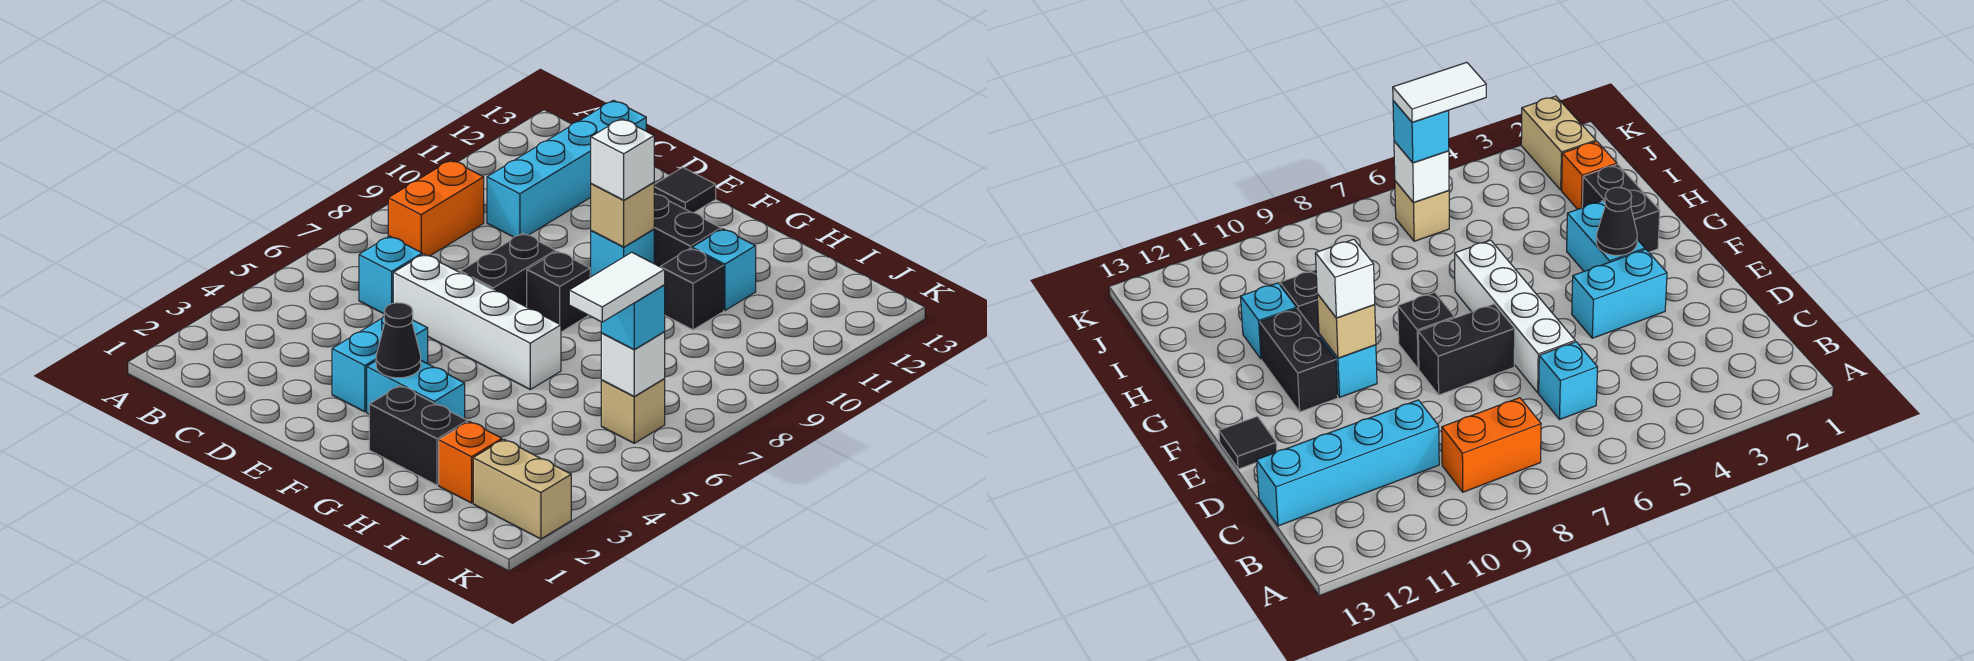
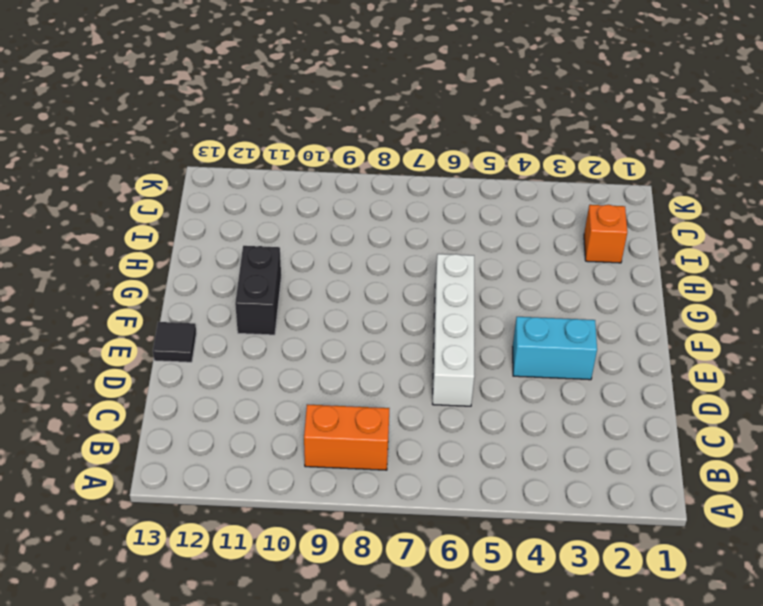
none -> cyan 1x1 brick [359,236,422,314]
none -> cyan 1x4 brick [487,100,646,237]
none -> black 1x2 brick [460,233,556,307]

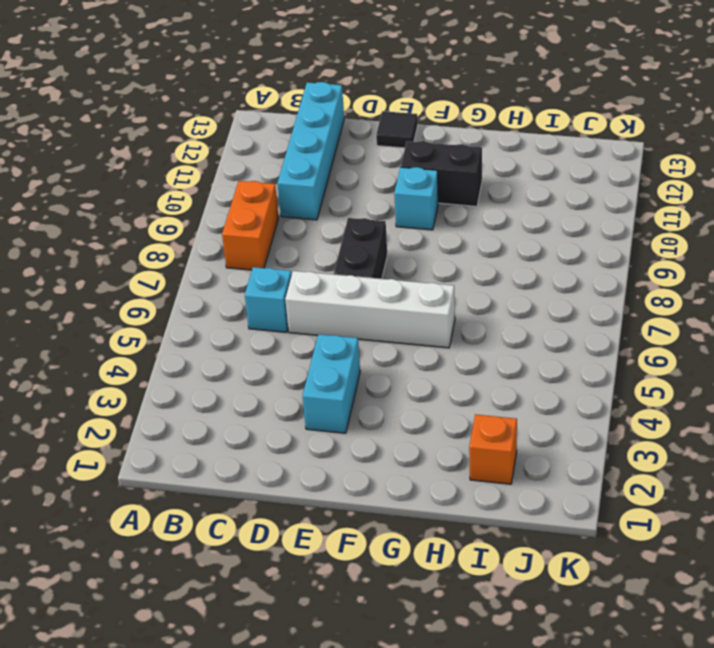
none -> cyan 1x2 brick [367,361,465,419]
none -> black 1x1 brick [527,251,590,332]
none -> black 1x2 brick [369,386,467,485]

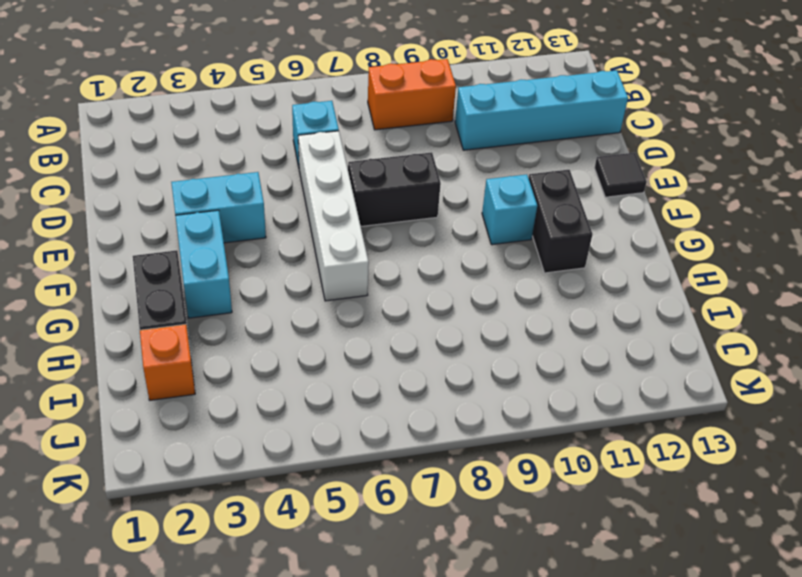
none -> black 1x1 brick [527,251,590,332]
none -> black 1x1 brick [660,248,724,330]
none -> cyan 1x1 brick [692,229,756,310]

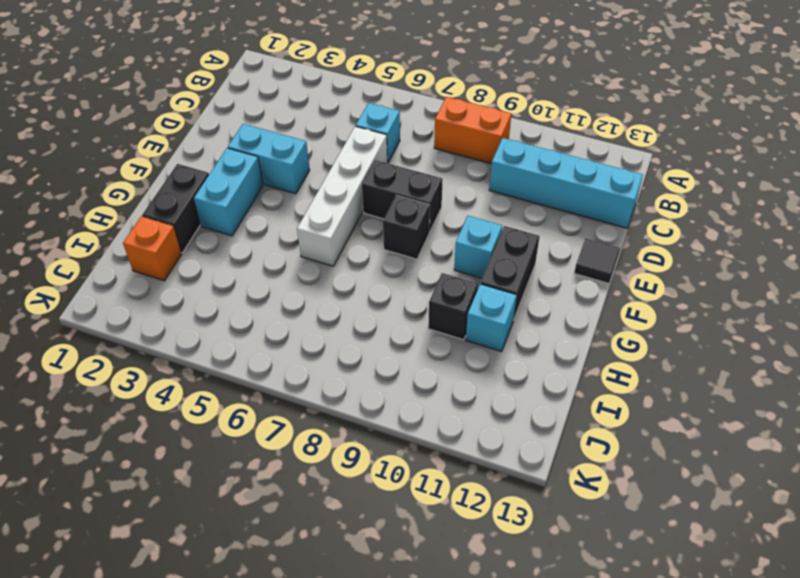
none -> tan 1x2 brick [473,439,571,539]
none -> tan 1x1 brick [601,379,665,443]
none -> black 1x1 cone [376,303,421,378]

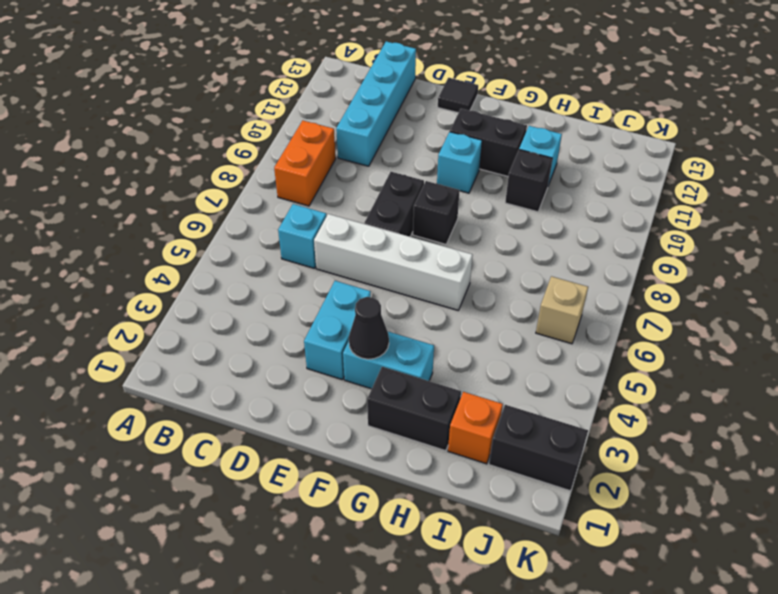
black 1x2 brick [489,405,588,491] -> tan 1x2 brick [473,439,571,539]
none -> tan 1x1 brick [591,182,654,247]
none -> white 1x1 brick [601,332,665,397]
none -> white 1x1 brick [591,119,654,200]

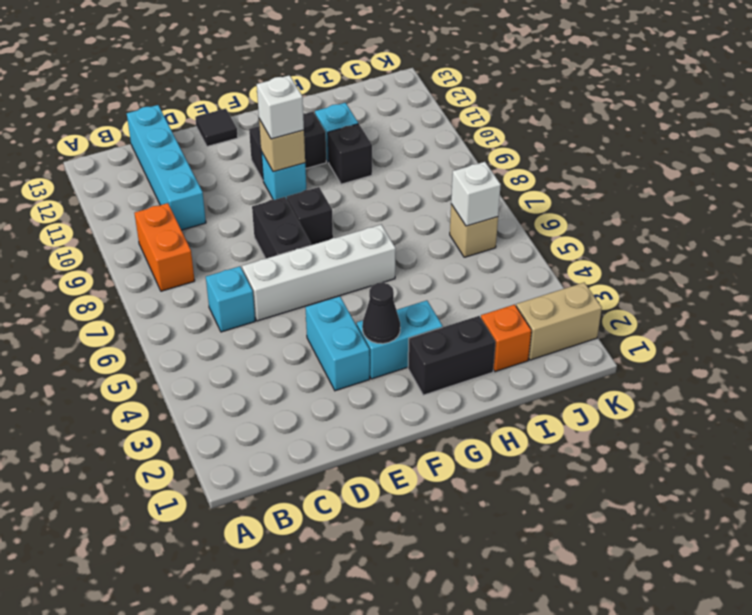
none -> cyan 1x1 brick [601,285,665,349]
none -> white 1x2 tile [569,252,665,322]

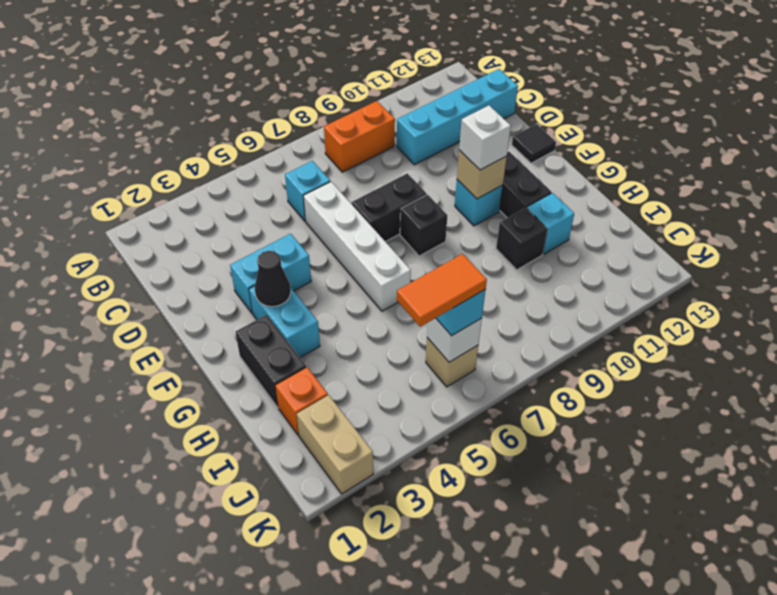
orange 1x2 tile [397,254,487,327] -> white 1x2 tile [569,252,665,322]

